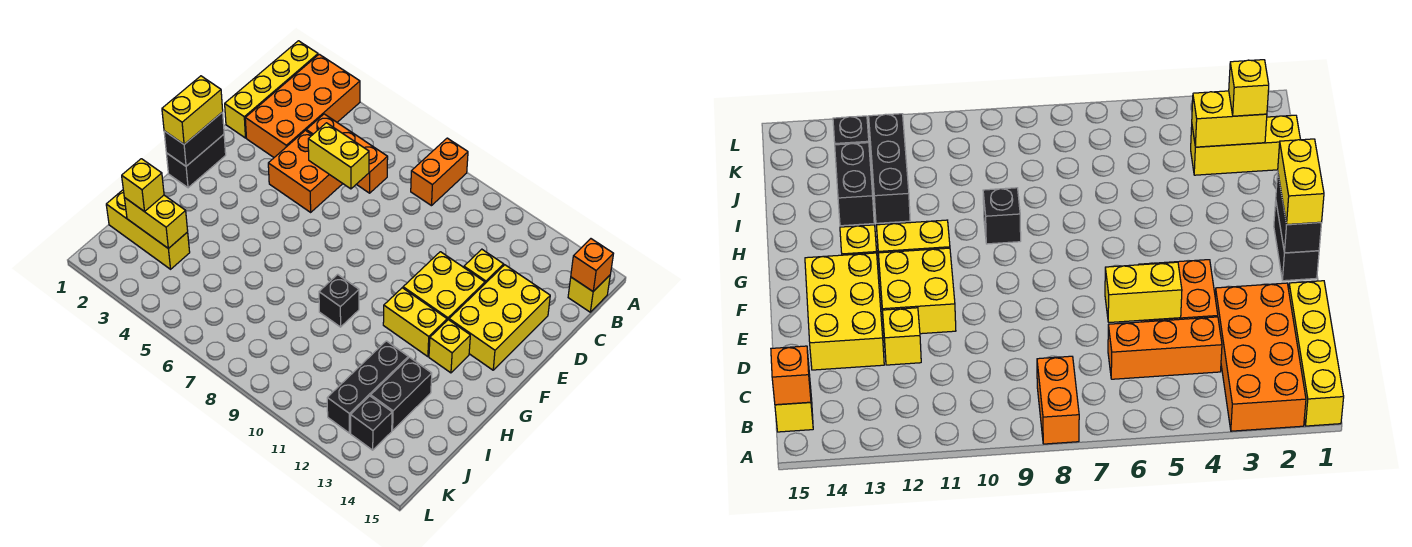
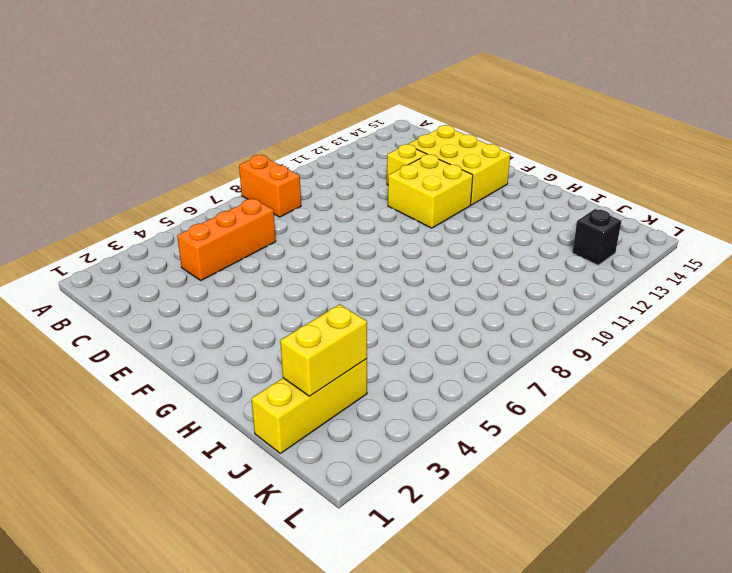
none -> yellow 1x4 brick [225,41,318,138]
none -> orange 2x4 brick [245,54,360,157]
none -> yellow 1x1 brick [568,275,610,312]

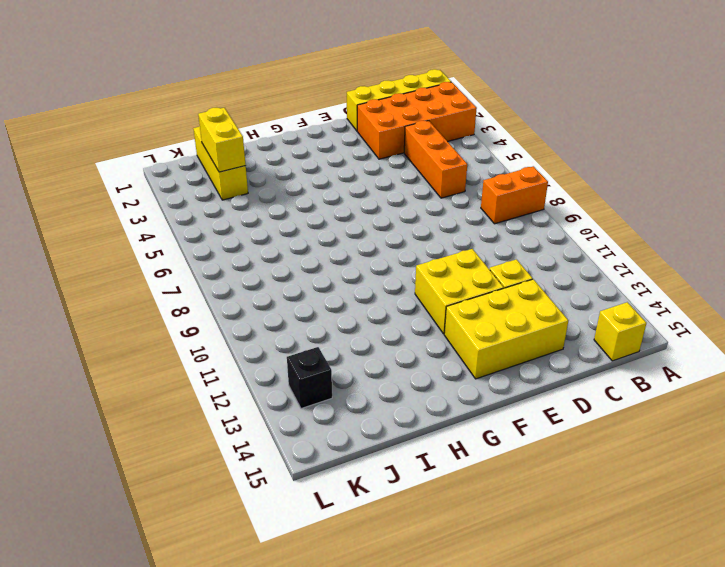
none -> orange 2x2 brick [268,131,343,212]
none -> black 1x2 brick [166,135,226,188]
none -> yellow 1x2 brick [383,288,447,357]

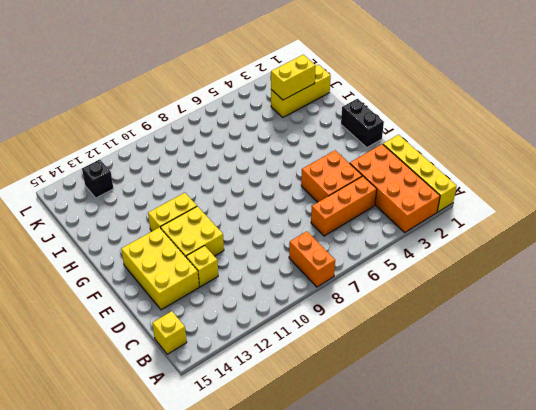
none -> yellow 1x1 brick [429,320,470,373]
none -> black 1x1 brick [319,274,359,327]
none -> black 1x3 brick [327,341,408,433]

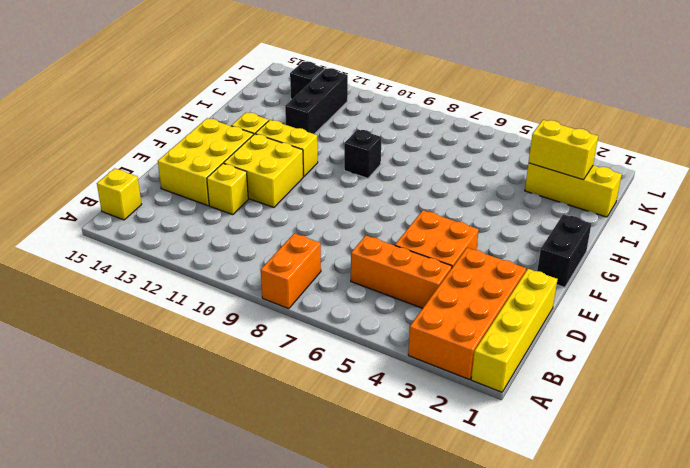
none -> black 1x2 brick [371,357,432,430]
none -> orange 1x1 brick [571,239,613,292]
none -> yellow 1x2 brick [308,123,369,189]

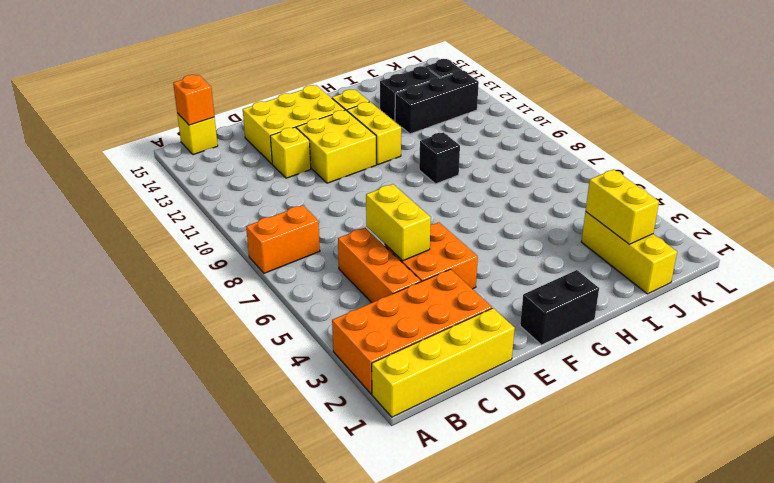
none -> black 1x2 brick [164,112,224,166]
none -> yellow 1x2 brick [162,76,223,144]
none -> yellow 1x1 brick [122,159,164,212]

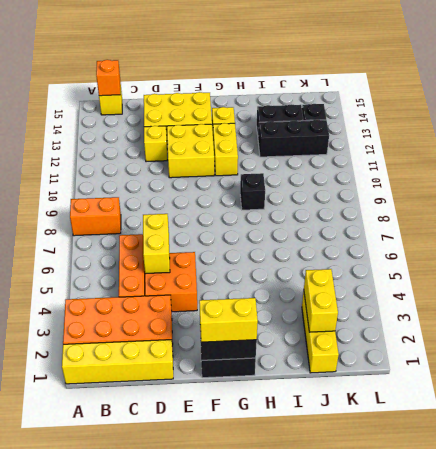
none -> yellow 1x1 brick [122,159,164,212]

